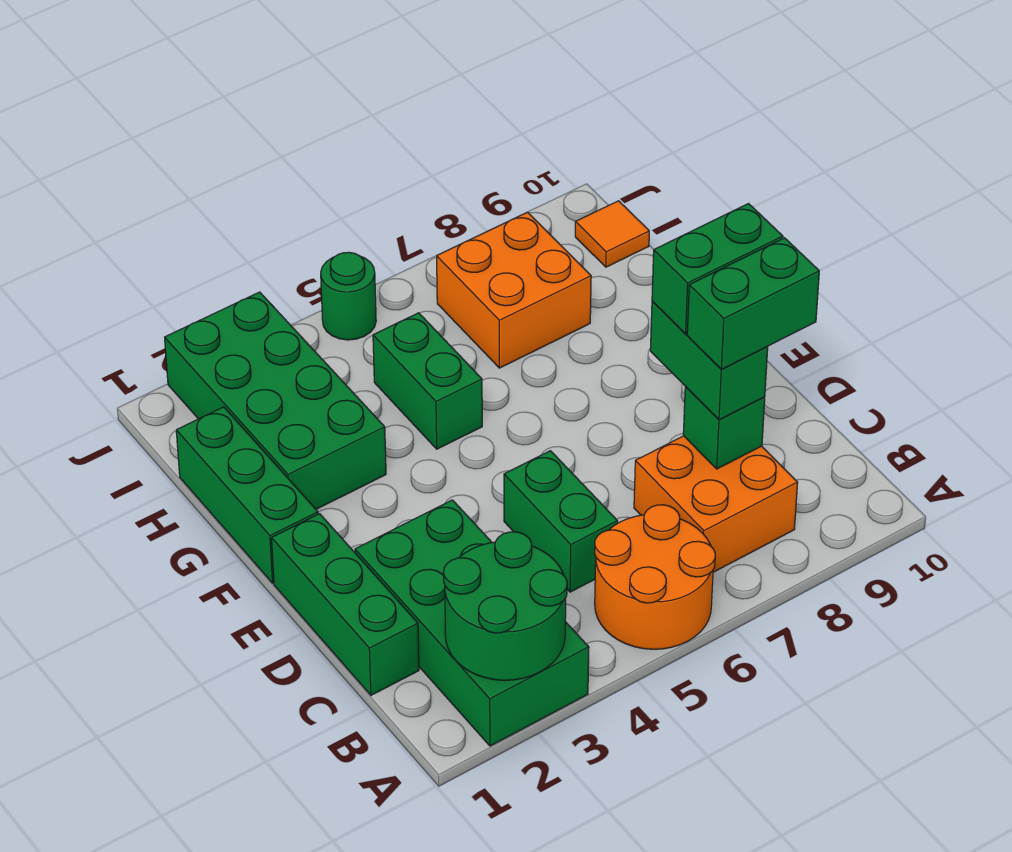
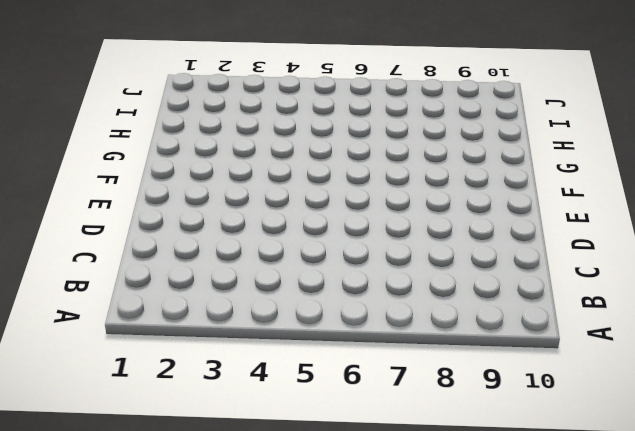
none -> green 2x4 brick [355,500,589,746]
none -> orange 2x2 round brick [595,505,715,649]
none -> orange 2x2 brick [634,436,798,572]

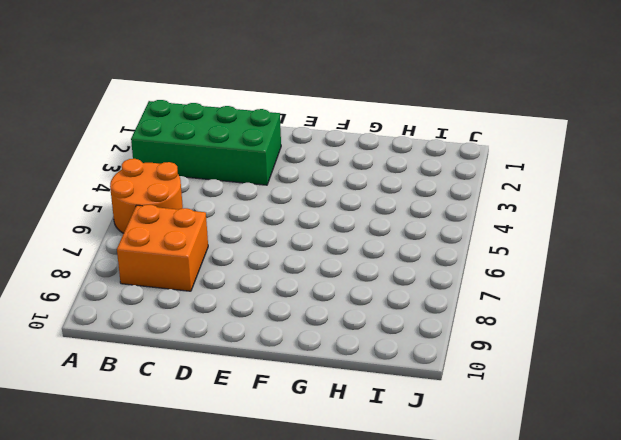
none -> green 1x3 brick [272,514,419,695]
none -> green 1x2 brick [504,451,618,592]
none -> green 1x3 brick [176,407,318,583]

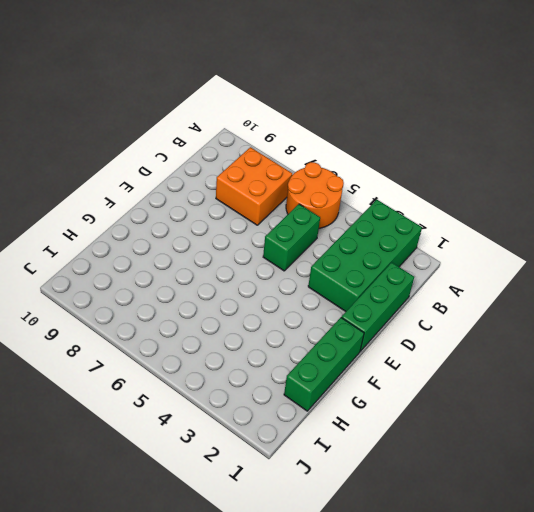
none -> green 2x4 brick [165,292,386,509]
none -> green 1x2 brick [373,313,482,449]
none -> orange 2x2 brick [437,212,591,368]

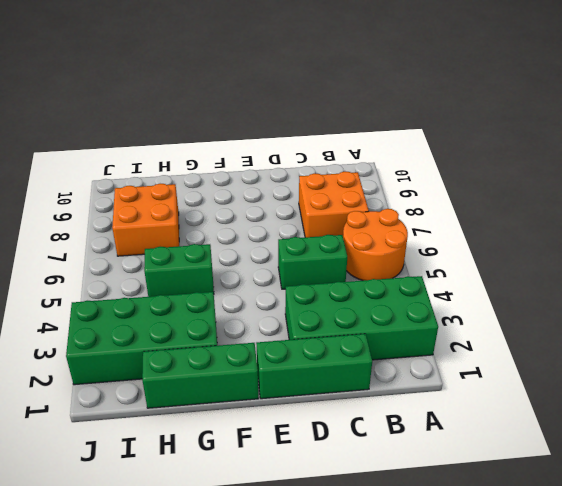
none -> orange 1x1 tile [575,201,649,267]
none -> green 1x1 round brick [321,252,376,340]
none -> green 2x2 round brick [444,532,567,680]

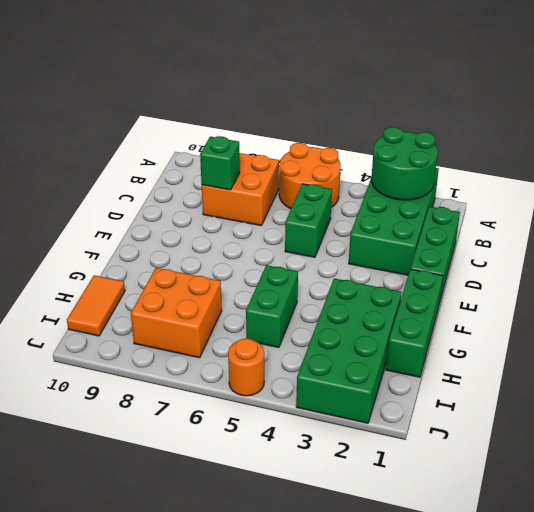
orange 1x2 tile [67,275,125,336] -> orange 1x1 tile [575,201,649,267]
orange 1x1 round brick [228,339,264,396] -> green 1x1 round brick [321,252,376,340]
none -> green 1x2 brick [650,302,768,420]
none -> green 1x2 brick [687,238,819,369]
none -> green 1x2 brick [652,204,783,334]

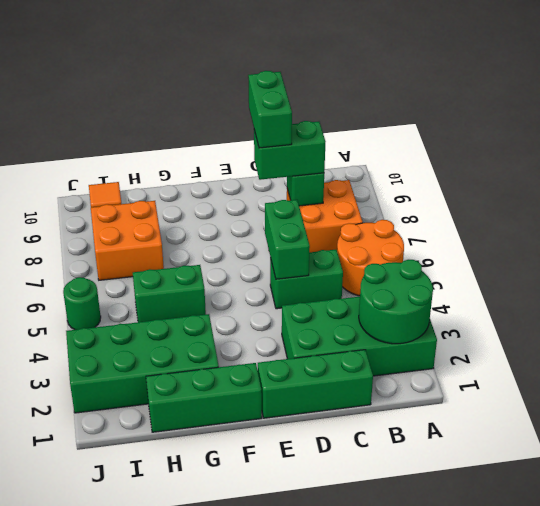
green 1x2 brick [265,200,310,279] -> green 1x2 brick moved to [687,238,819,369]

